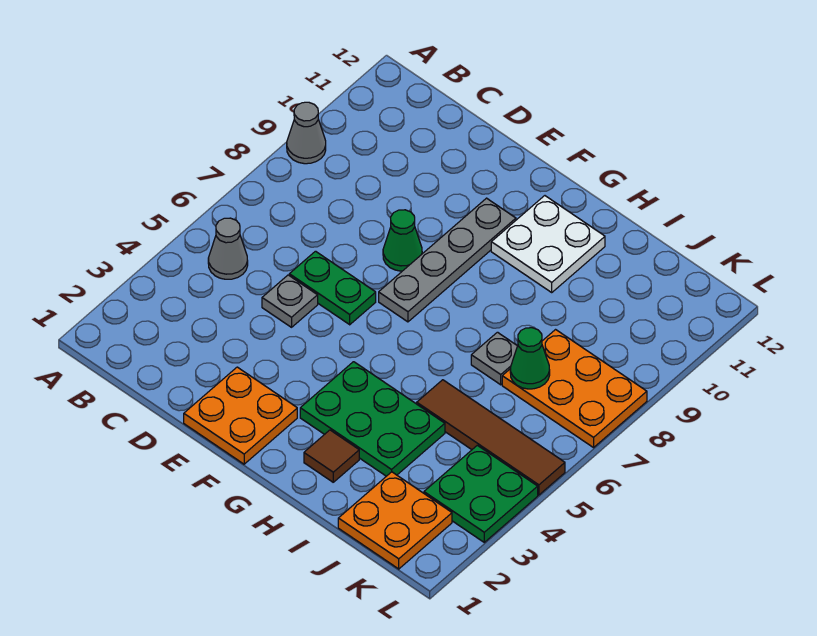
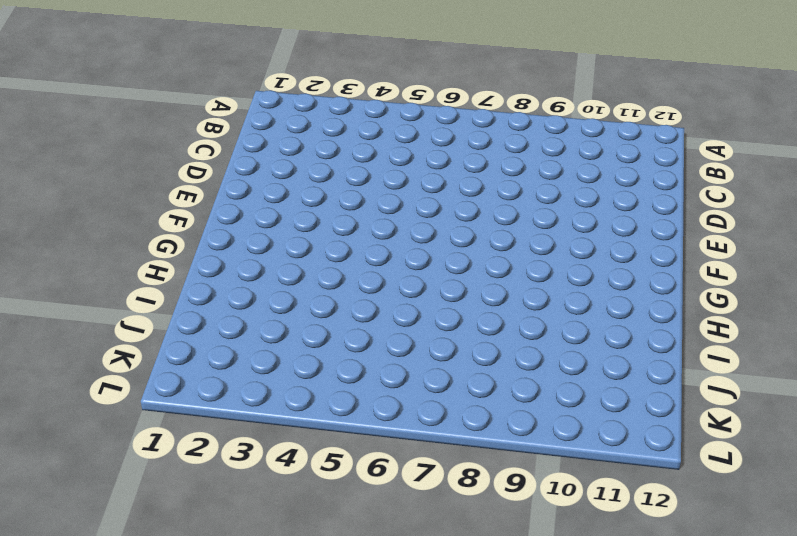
none -> grey 1x1 cone [287,102,326,164]
none -> grey 1x1 cone [208,218,248,279]
none -> grey 1x1 plate [262,275,318,327]

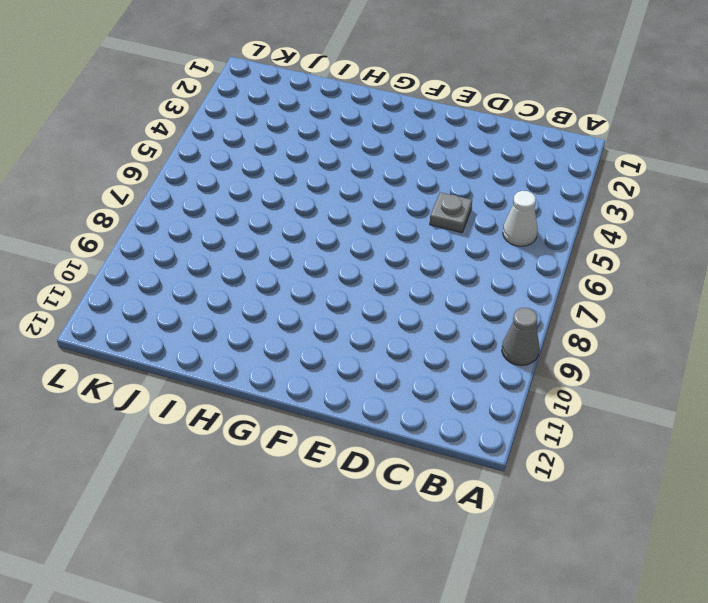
white 1x1 cone [503,191,538,246] -> grey 1x1 cone [208,218,248,279]
none -> green 1x2 plate [289,251,376,325]
none -> orange 2x2 plate [184,367,297,464]
none -> green 1x1 cone [383,210,422,271]

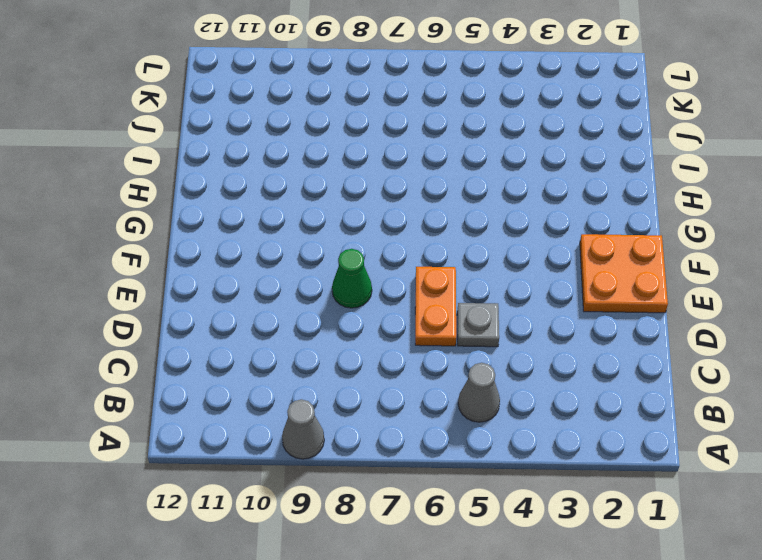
orange 1x2 plate [415,267,456,346] -> green 1x2 plate [289,251,376,325]
none -> grey 1x4 plate [379,198,516,322]
none -> green 2x3 plate [300,362,445,476]
none -> white 2x2 plate [491,196,605,292]

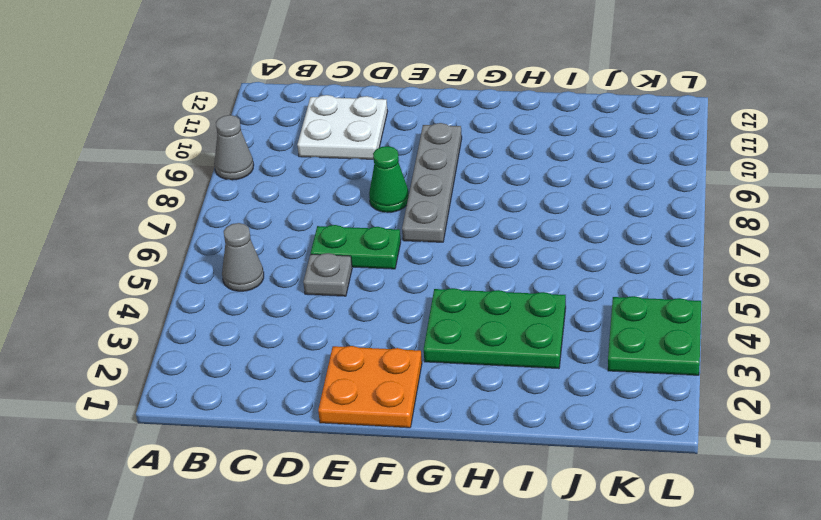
white 2x2 plate [297,95,388,159] -> white 2x2 plate moved to [491,196,605,292]
none -> brown 1x1 tile [304,430,359,482]
none -> brown 1x4 tile [417,380,565,495]
none -> grey 1x1 plate [471,332,517,385]

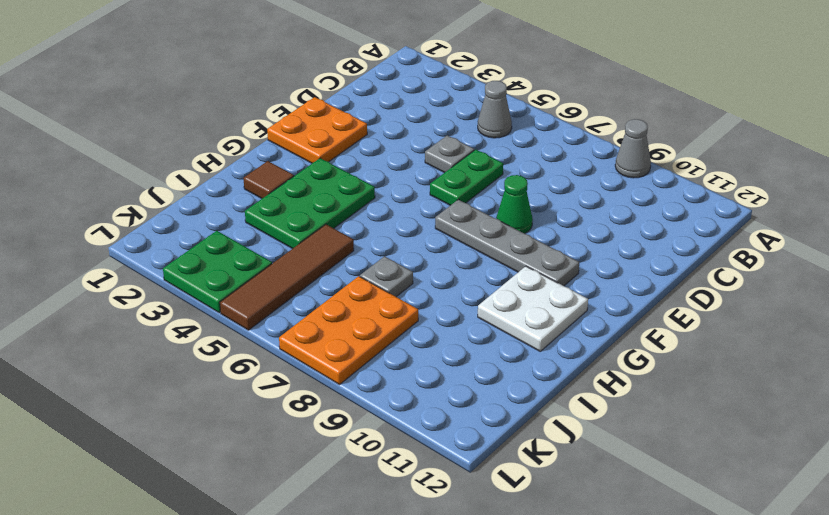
none -> orange 2x2 plate [338,472,452,569]
none -> green 1x1 cone [510,328,550,389]

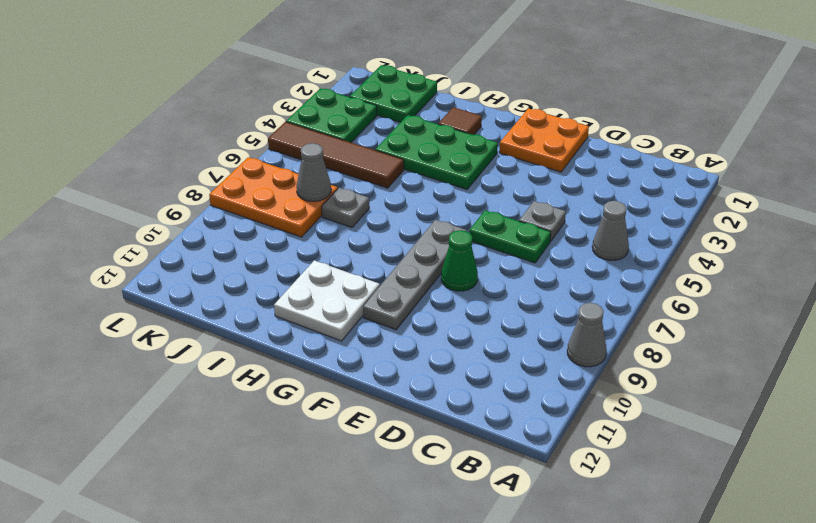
green 2x2 plate [350,65,437,122] -> orange 2x2 plate [338,472,452,569]
grey 1x1 cone [296,143,331,201] -> green 1x1 cone [510,328,550,389]

